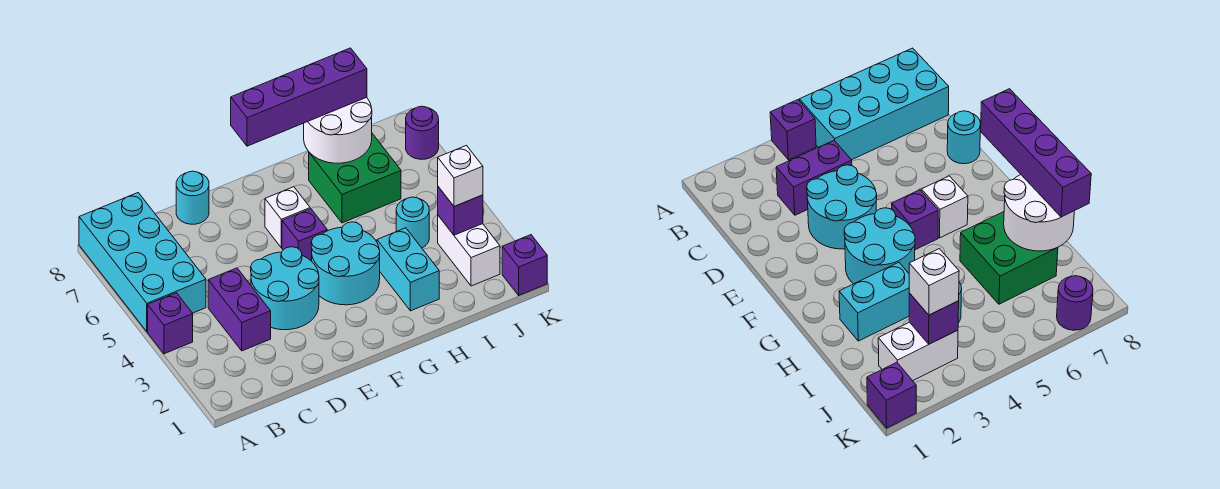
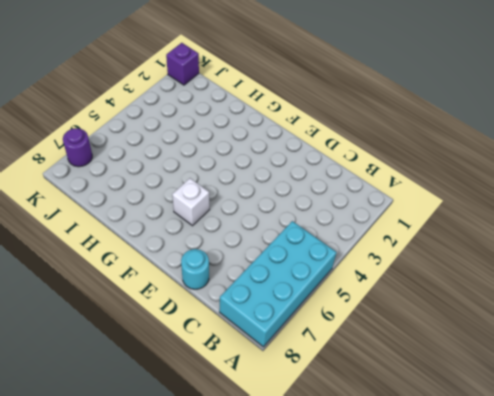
none -> purple 1x1 brick [148,293,193,354]
none -> purple 1x2 brick [208,268,271,351]
none -> cyan 2x2 round brick [251,247,319,330]

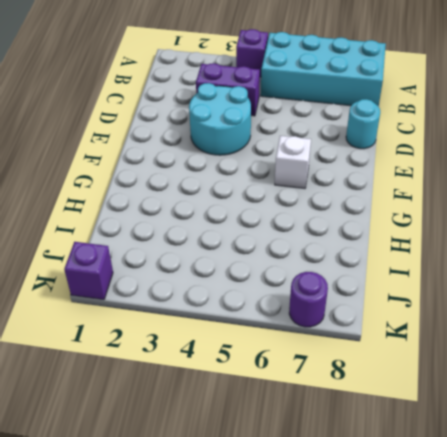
none -> cyan 2x2 round brick [311,222,380,305]
none -> purple 1x1 brick [282,209,327,261]
none -> cyan 1x2 brick [377,228,439,311]

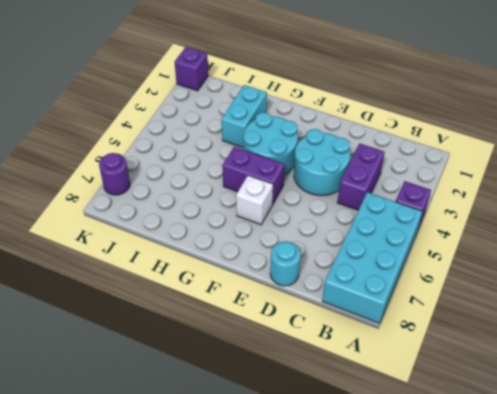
purple 1x2 brick [222,147,285,204] -> purple 1x1 brick [282,209,327,261]
none -> green 2x2 brick [309,134,401,223]
none -> cyan 1x1 round brick [396,197,429,248]
none -> white 1x2 brick [438,216,500,286]

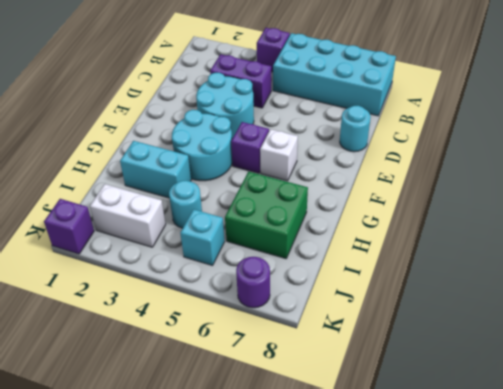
cyan 1x1 brick [180,209,225,266] -> none
none -> white 2x2 round brick [304,97,372,163]
none -> purple 1x1 brick [438,187,483,235]
none -> purple 1x4 brick [231,48,367,146]

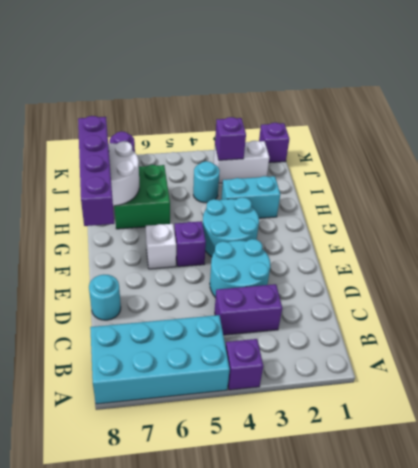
none -> white 1x1 brick [438,146,483,207]

